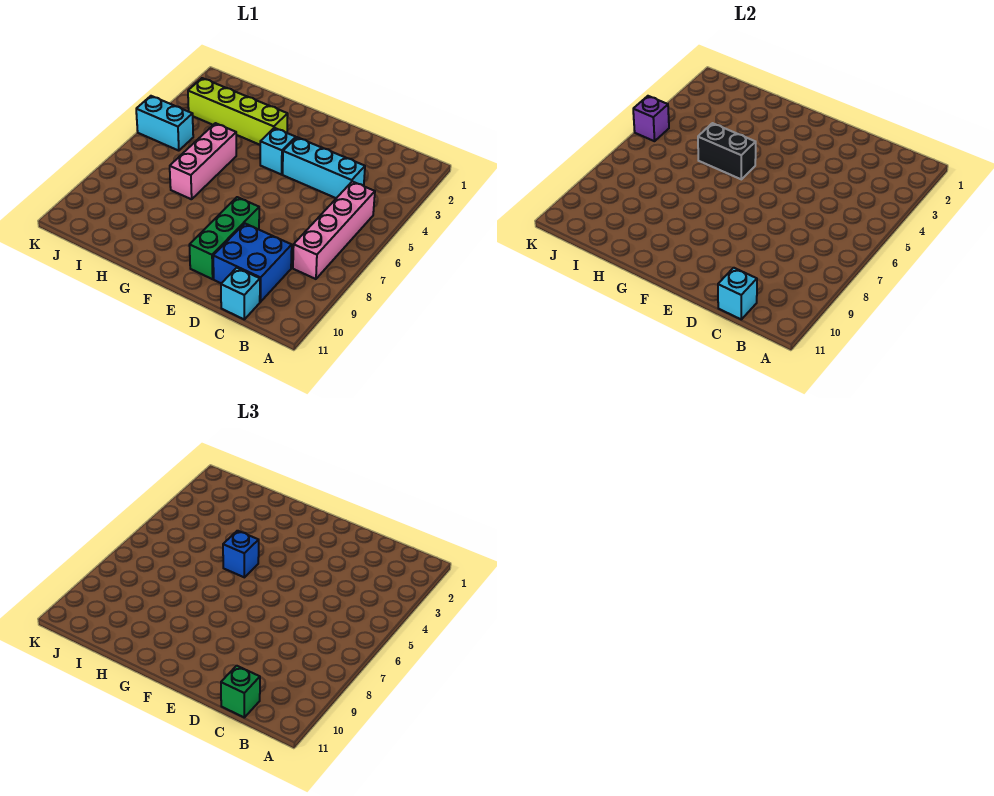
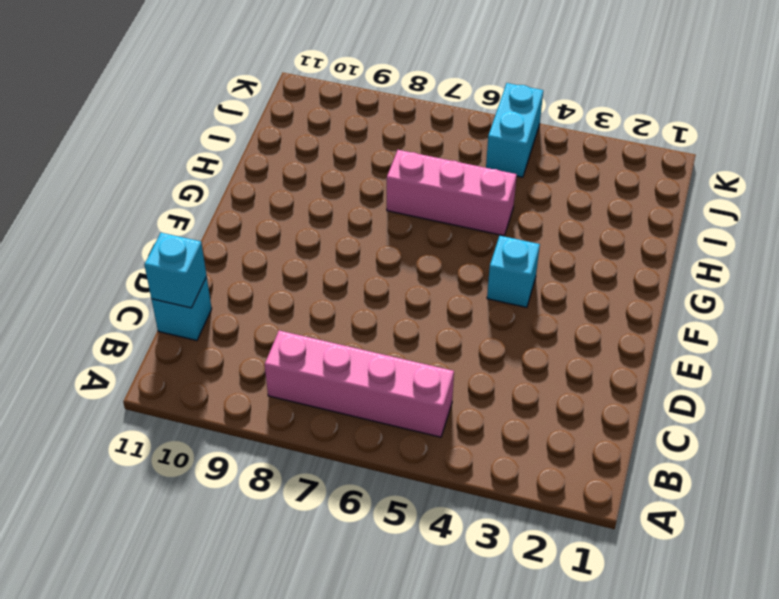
none -> cyan 1x3 brick [283,137,365,198]
none -> blue 2x2 brick [213,224,292,302]
none -> green 1x3 brick [189,197,259,279]

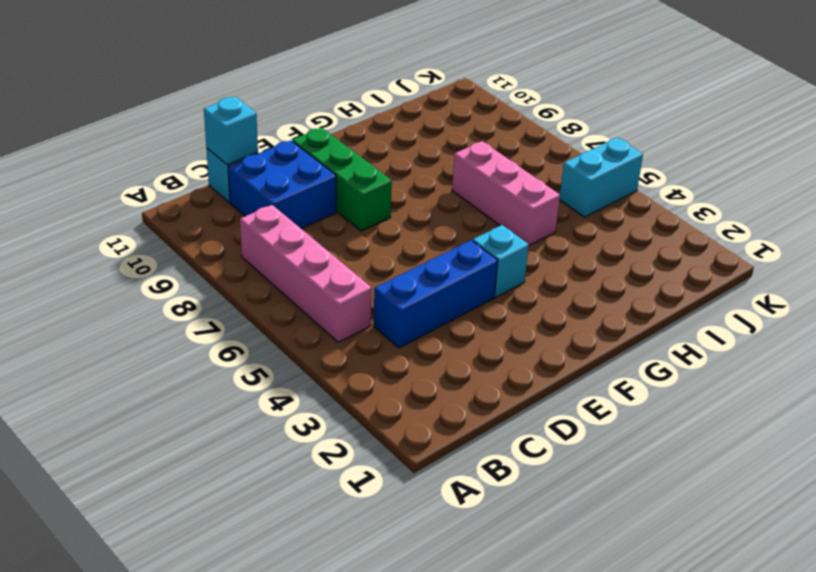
blue 1x3 brick [374,240,498,348] -> cyan 1x3 brick [283,137,365,198]
none -> lime 1x4 brick [188,78,288,145]
none -> black 1x2 brick [698,123,756,179]
none -> purple 1x1 brick [633,96,669,141]

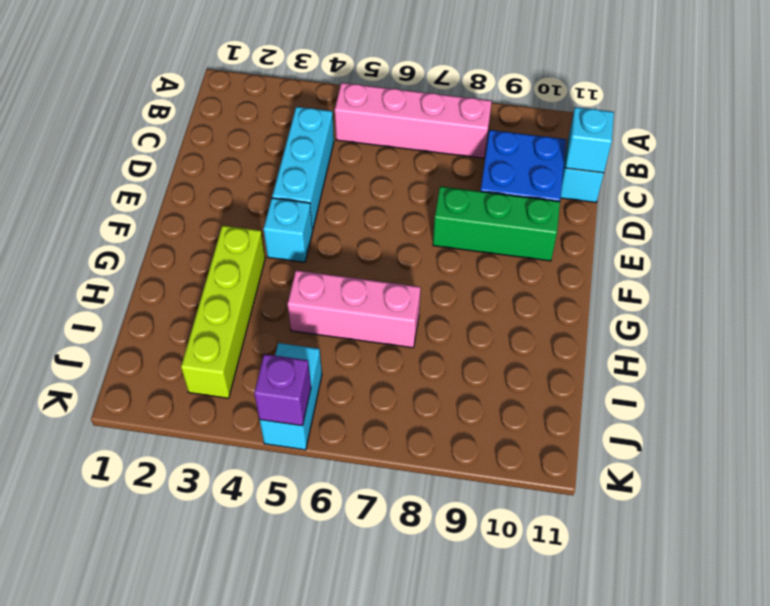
none -> black 1x2 brick [698,123,756,179]
none -> green 1x1 brick [221,666,260,717]
none -> blue 1x1 brick [223,531,259,577]

